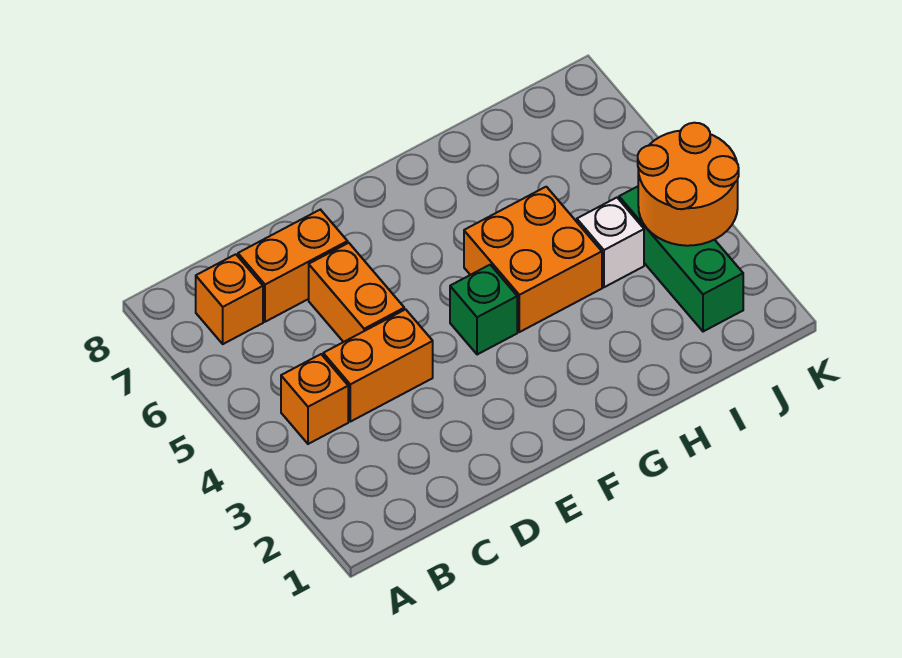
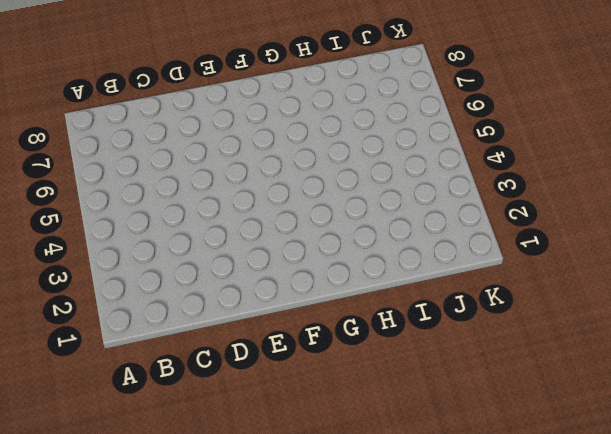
none -> orange 1x1 brick [281,354,348,444]
none -> orange 1x1 brick [196,254,263,344]

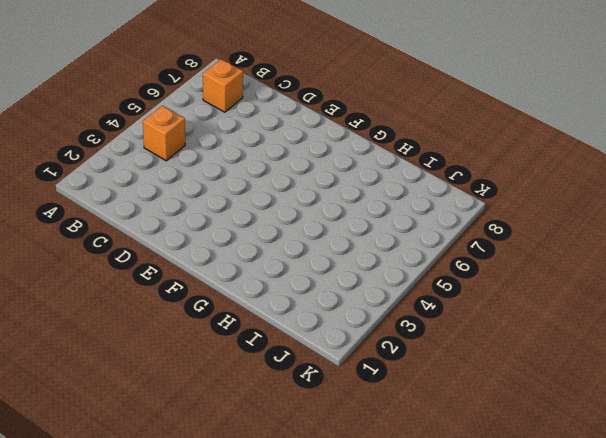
none -> orange 1x2 brick [323,309,433,422]
none -> orange 1x2 brick [238,210,348,322]

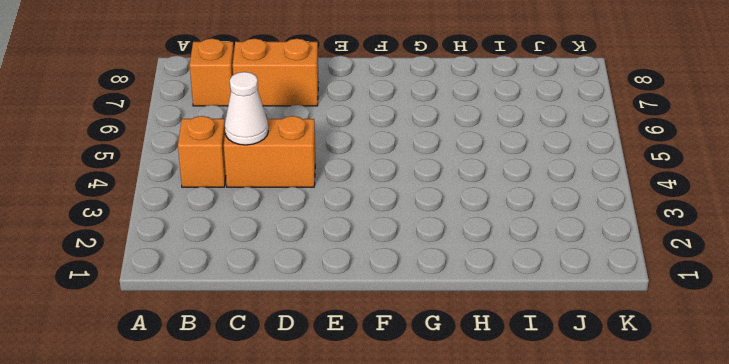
white 1x1 cone [225,72,268,145] -> none
none -> orange 1x2 brick [309,243,404,342]
none -> green 1x1 brick [450,265,517,355]

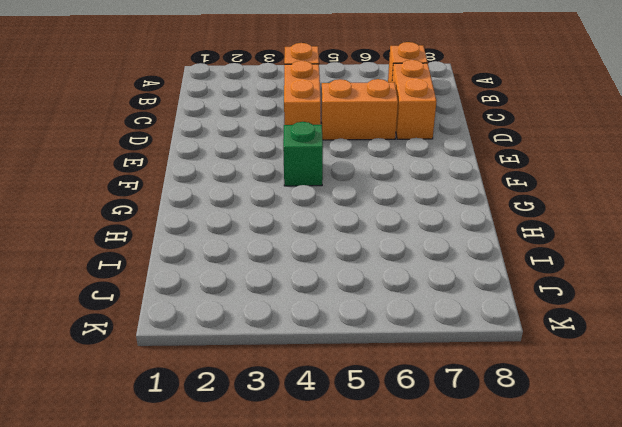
none -> orange 2x2 brick [464,187,602,332]
none -> white 1x1 brick [577,198,644,287]

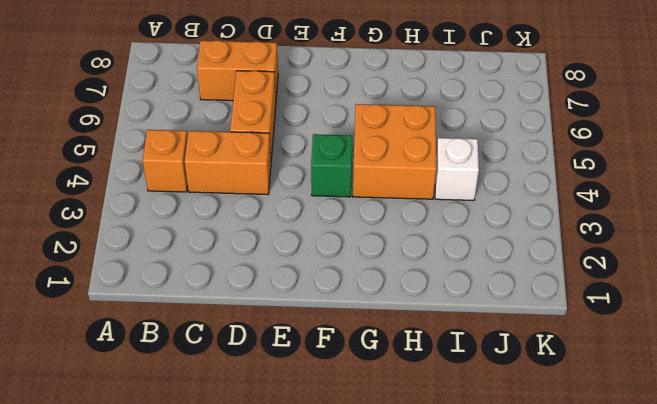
none -> orange 1x1 brick [196,254,263,344]
none -> green 1x3 brick [619,186,743,332]

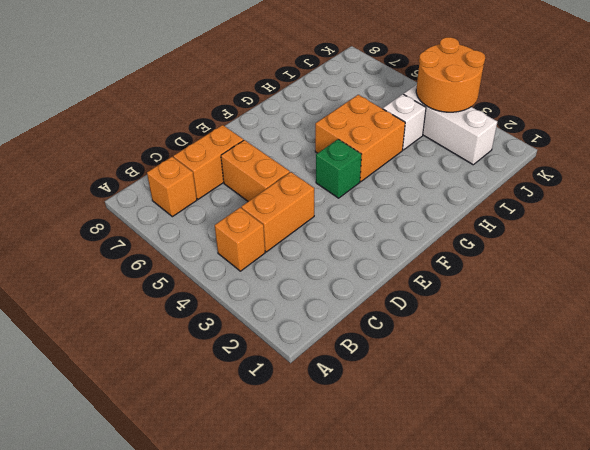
white 1x3 brick [404,84,497,165] -> green 1x3 brick [619,186,743,332]

